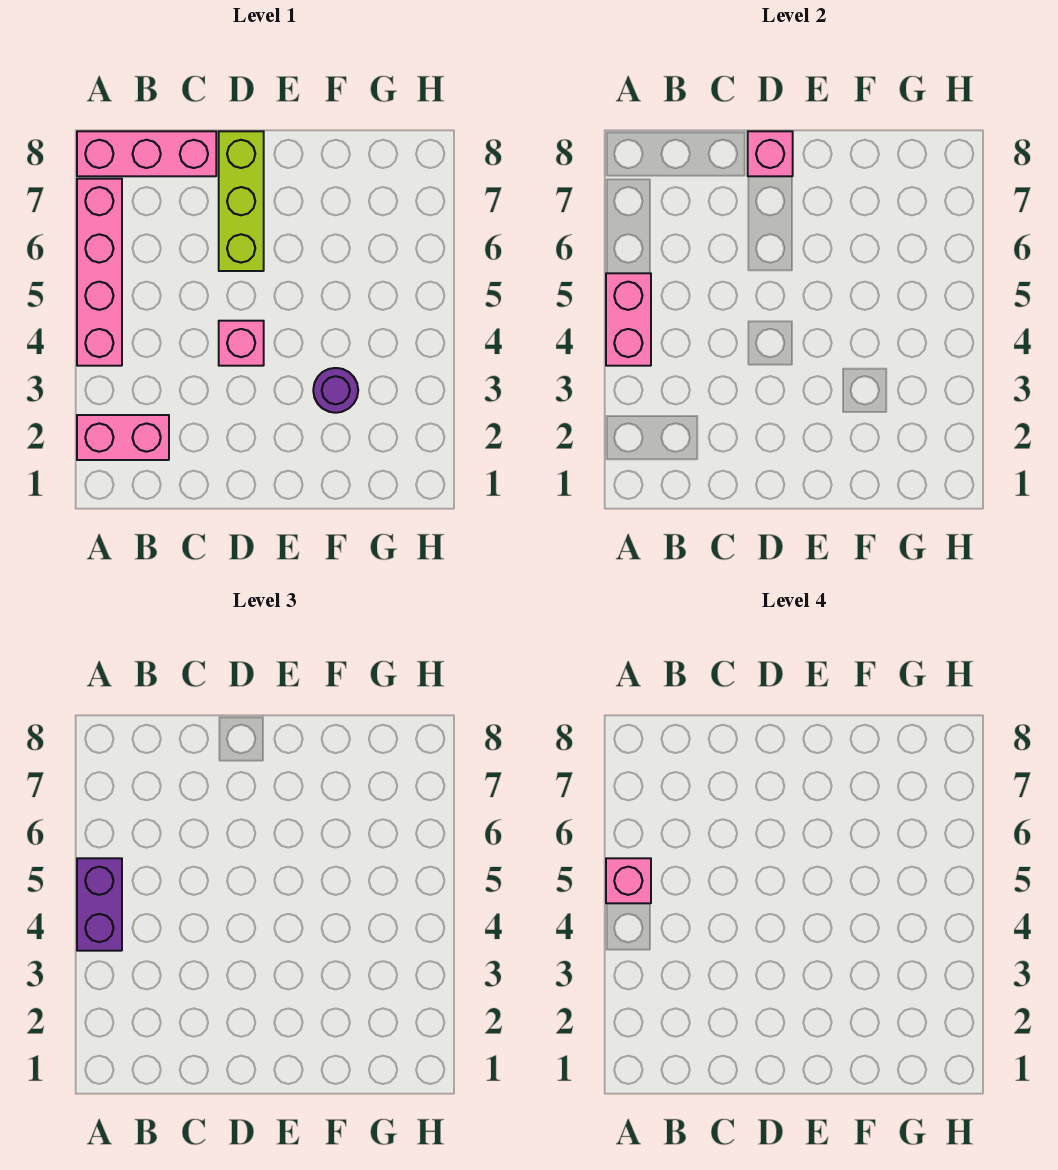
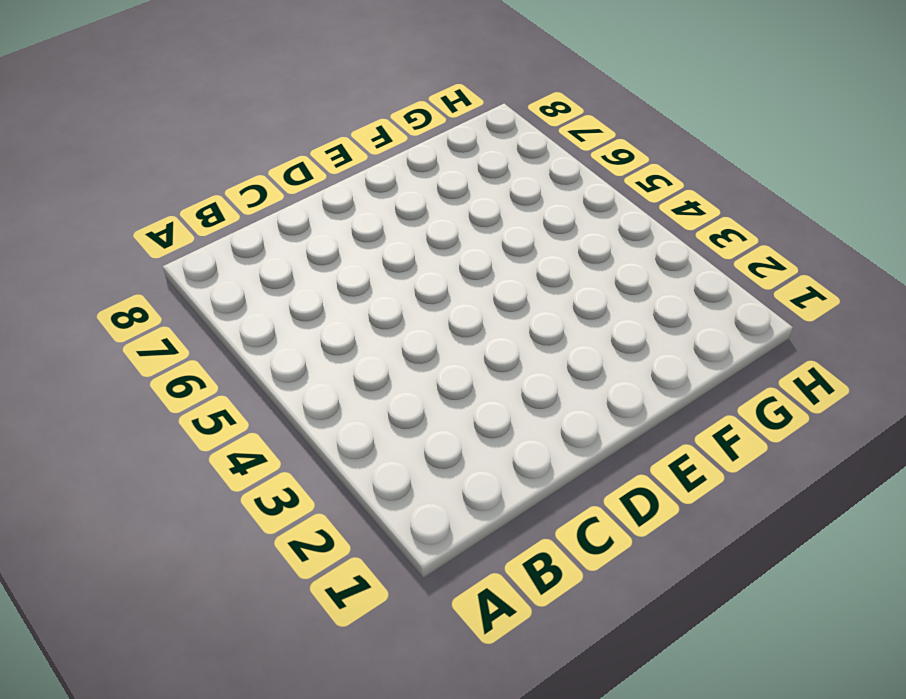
none -> pink 1x2 brick [77,415,169,460]
none -> pink 1x4 brick [77,179,122,366]

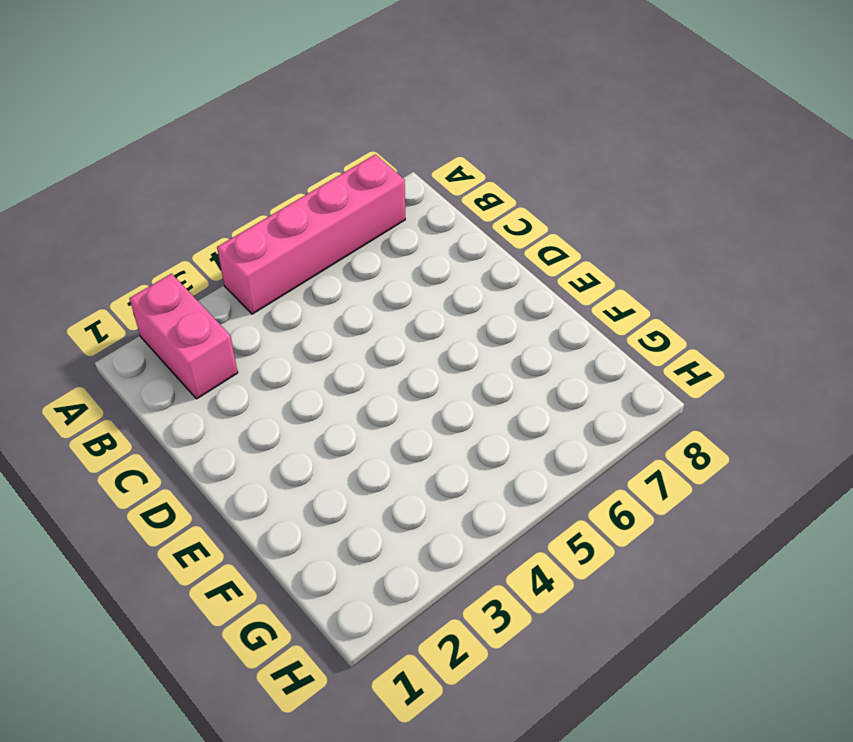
none -> pink 1x3 brick [77,131,216,176]
none -> pink 1x1 brick [219,321,264,366]

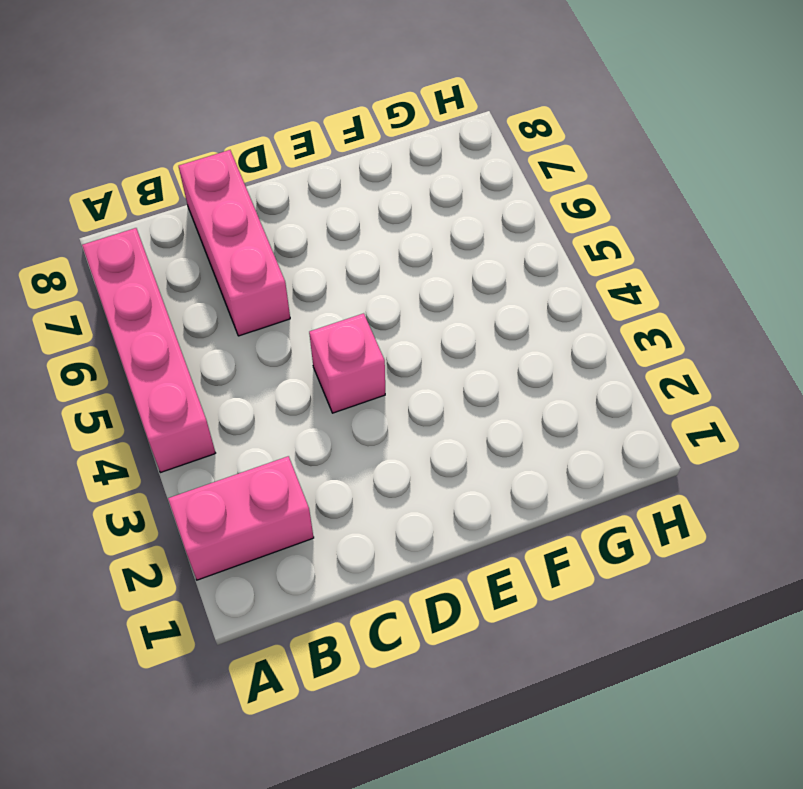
pink 1x3 brick [179,150,290,336] -> pink 1x3 brick turned to [77,131,216,176]
none -> lime 1x3 brick [219,131,264,271]
none -> purple 1x1 round brick [313,368,358,413]

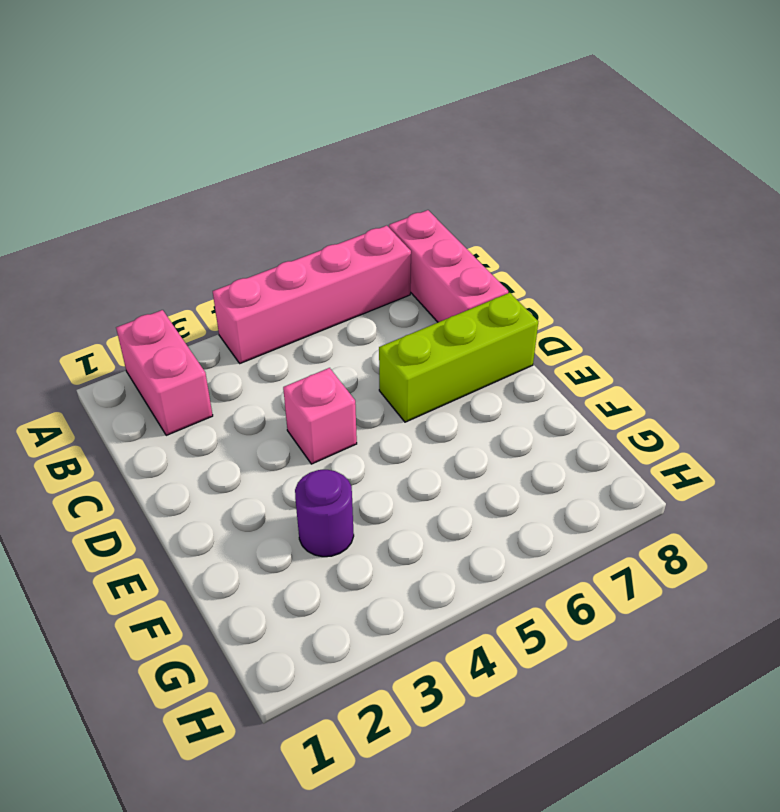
none -> pink 1x2 brick [606,273,651,366]
none -> pink 1x1 brick [748,131,793,176]

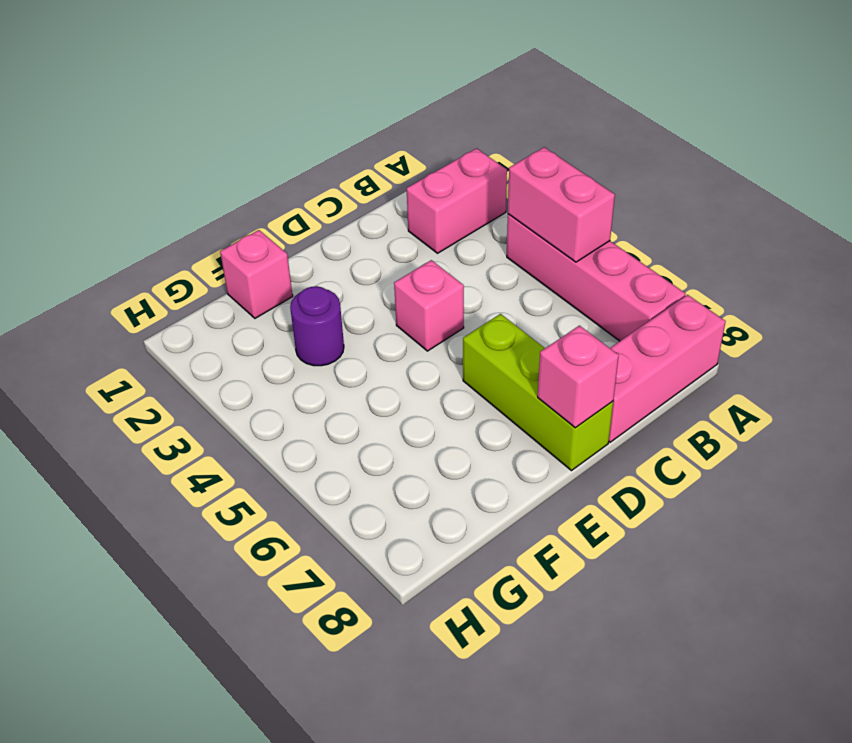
pink 1x1 brick [220,230,293,318] -> pink 1x1 brick moved to [606,858,651,903]
none -> purple 1x2 brick [77,858,122,951]

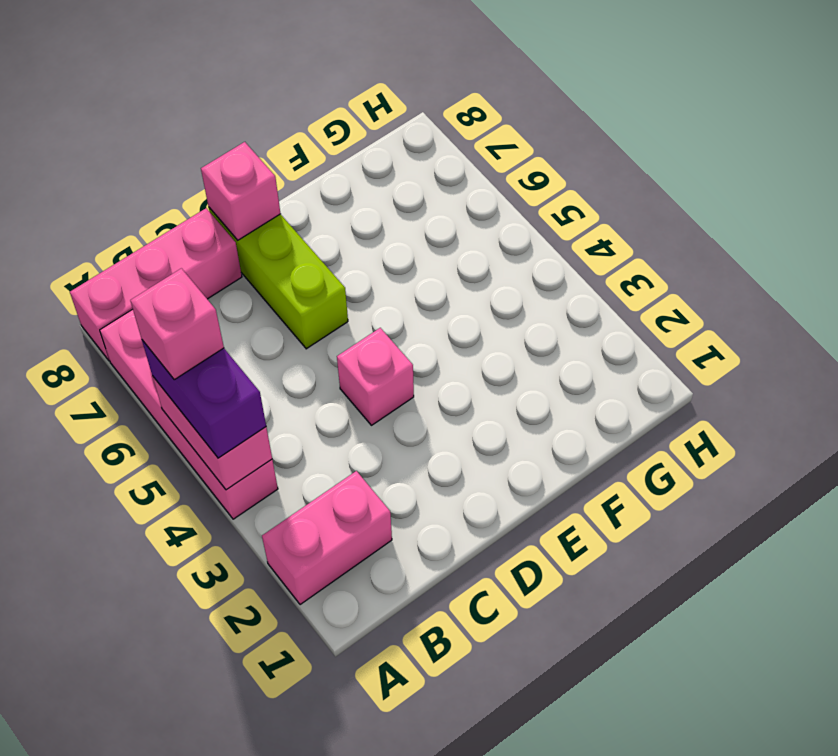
none -> purple 1x1 round brick [313,368,358,413]

